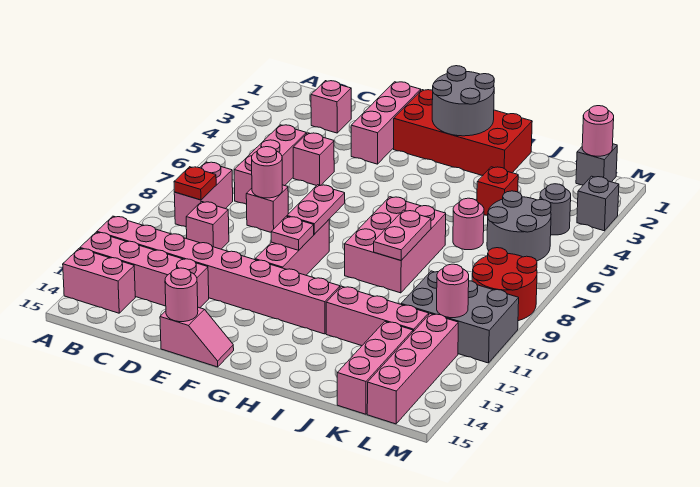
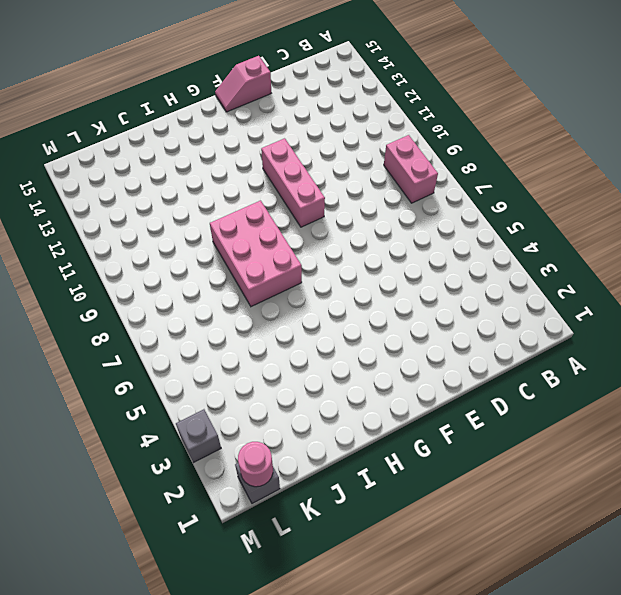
none -> pink 1x8 brick [97,216,340,334]
none -> pink 1x4 brick [80,232,209,308]
none -> pink 1x2 brick [63,248,135,313]
none -> pink 1x1 brick [311,81,351,133]

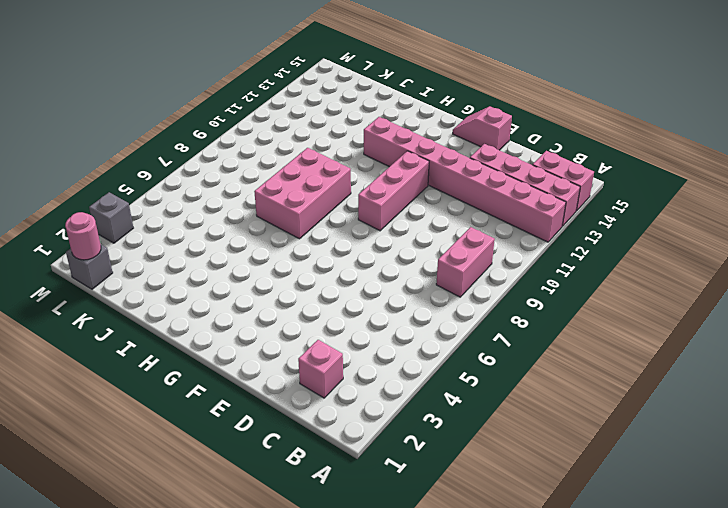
none -> pink 1x3 brick [234,125,306,204]
none -> pink 1x1 brick [186,202,229,249]
none -> pink 1x1 brick [293,133,334,186]
none -> pink 1x1 brick [246,185,288,232]

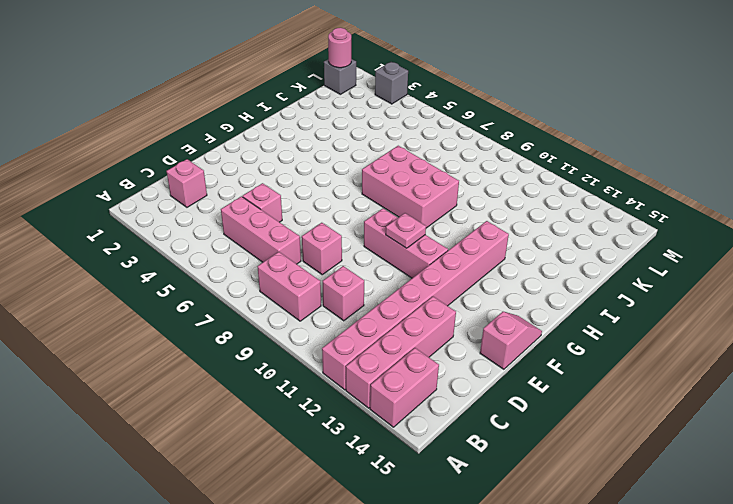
none -> pink 1x3 brick [351,82,421,164]
none -> red 2x4 brick [394,90,532,175]
none -> pink 1x3 brick [326,286,429,346]
none -> red 1x1 brick [477,167,518,216]

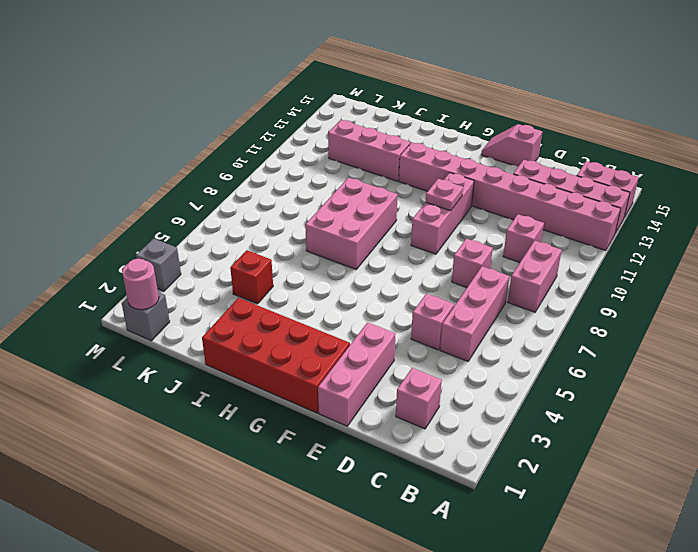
none -> pink 1x1 round brick [453,198,484,250]
none -> grey 2x2 round brick [487,191,551,261]
none -> grey 2x3 brick [401,271,519,363]
none -> pink 1x3 brick [337,322,413,414]

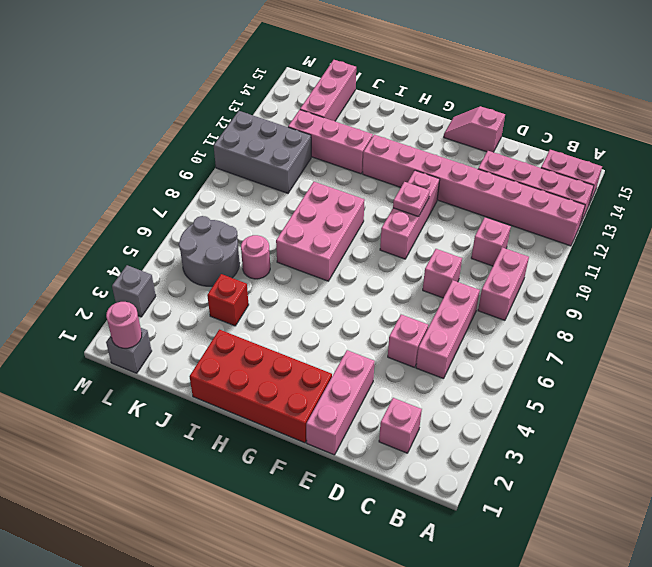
none -> grey 1x1 round brick [540,184,571,235]
none -> red 2x2 round brick [472,248,537,321]
none -> pink 1x4 brick [367,314,458,424]
none -> red 1x1 plate [174,167,216,200]

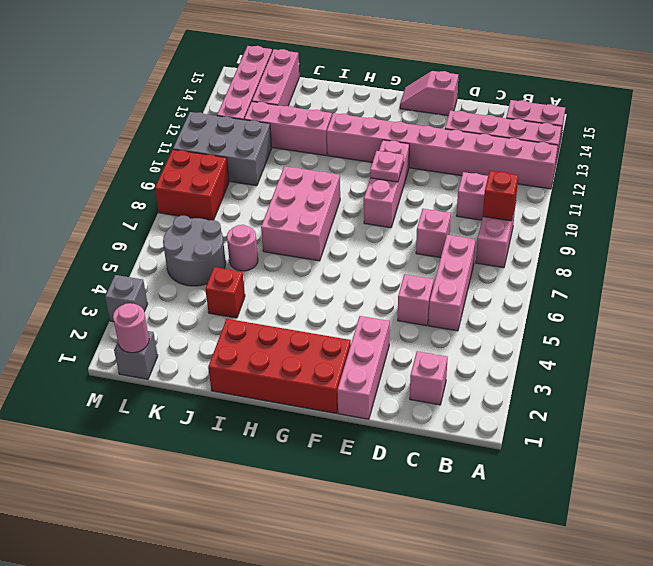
red 1x1 brick [483,171,518,221] -> red 1x1 plate [174,167,216,200]
red 2x2 brick [155,150,229,221] -> red 2x2 round brick [472,248,537,321]
none -> grey 1x1 round brick [540,184,571,235]
none -> pink 1x1 round brick [252,147,282,198]
none -> pink 1x1 round brick [165,268,198,322]
none -> pink 1x2 plate [287,185,345,234]

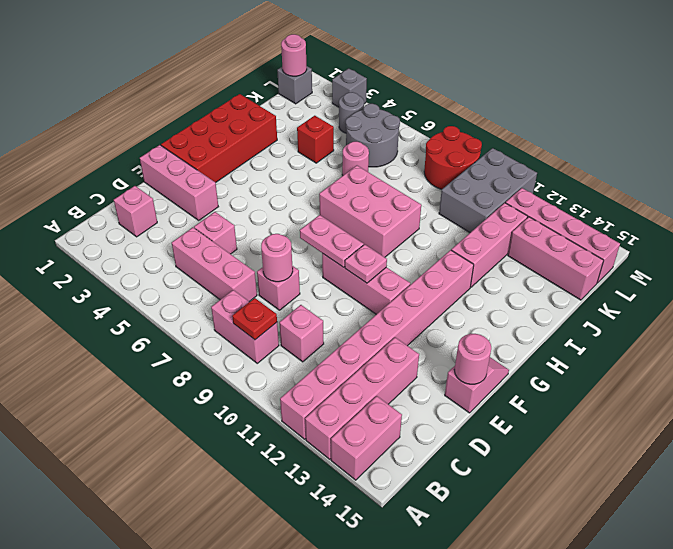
none -> grey 2x2 round brick [432,66,494,136]
none -> pink 1x2 plate [374,210,431,260]
none -> pink 1x1 round brick [437,264,469,318]

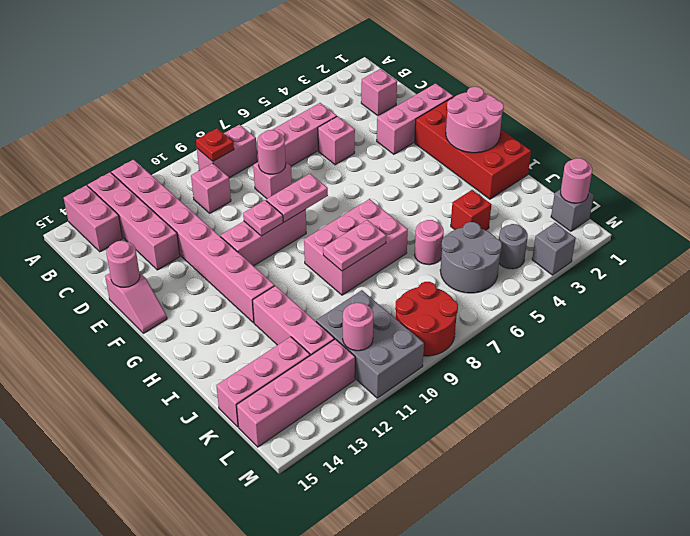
pink 2x2 round brick [446,87,504,153] -> grey 2x2 round brick [432,66,494,136]

